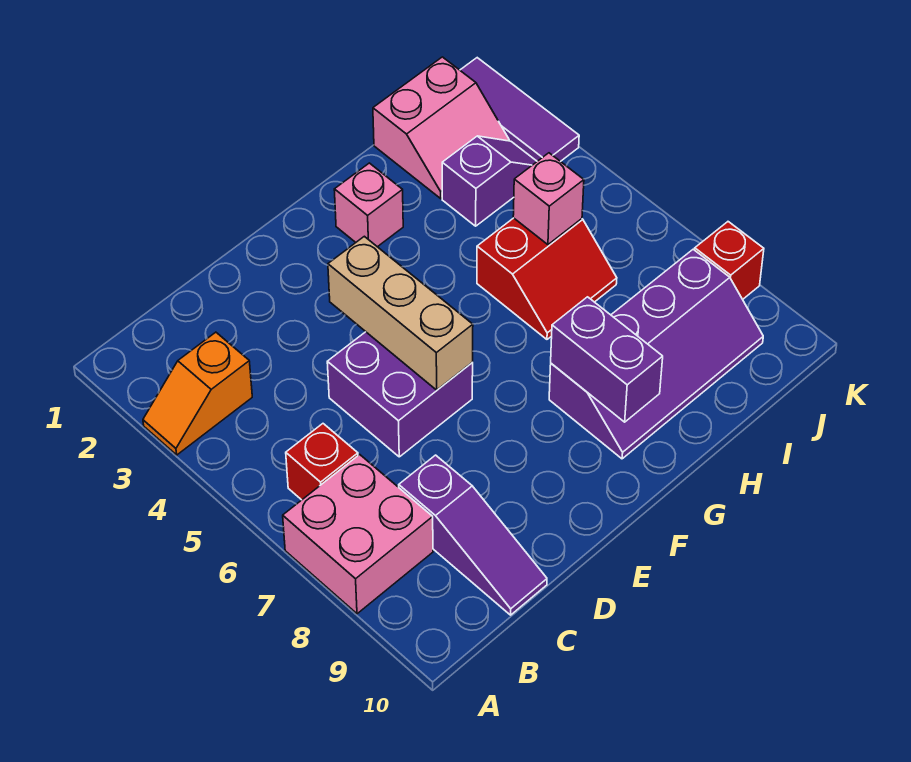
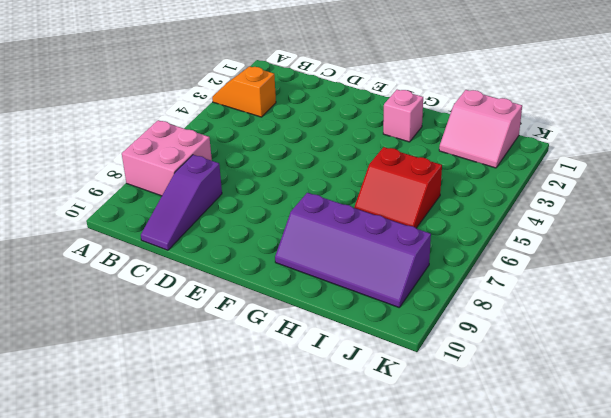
none -> red 1x1 brick [286,424,358,500]
none -> purple 2x2 brick [327,332,473,457]
none -> purple 1x2 slope [442,136,537,226]

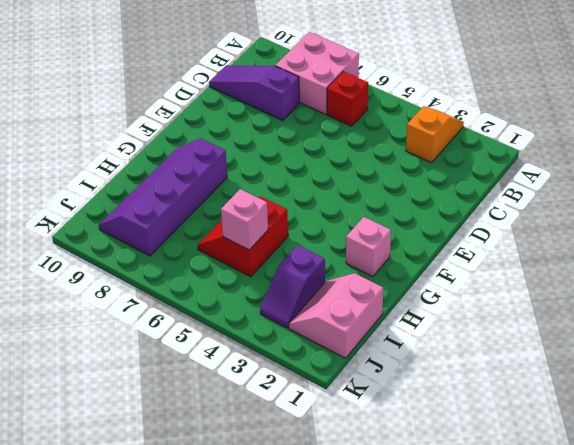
none -> purple 2x2 brick [327,332,473,457]
none -> purple 1x3 tile [460,58,579,162]
none -> red 1x1 brick [695,222,764,299]

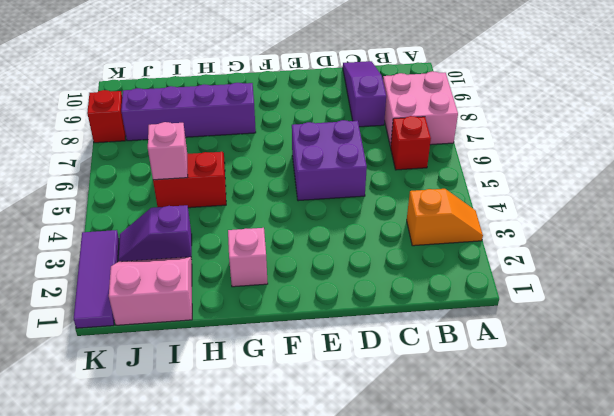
none -> tan 1x3 brick [328,236,473,390]
none -> purple 1x2 brick [551,297,663,422]

